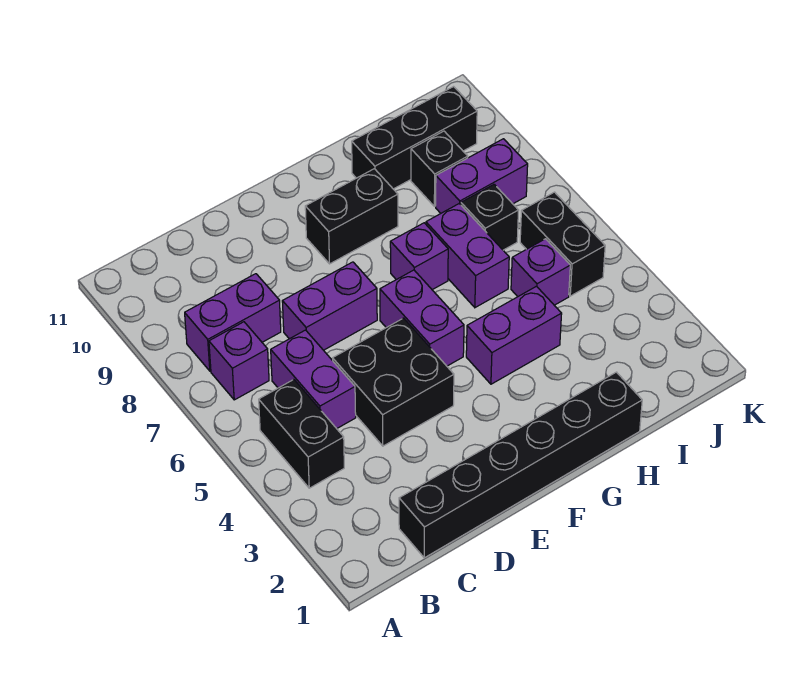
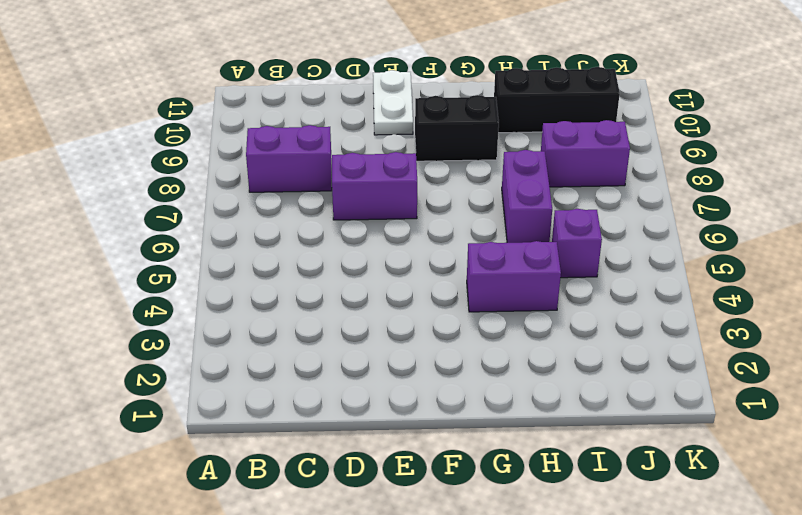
white 1x2 plate [373,70,413,135] -> none
none -> black 1x2 brick [259,380,344,488]
none -> purple 1x1 brick [209,322,269,400]
none -> black 1x6 brick [399,372,642,558]

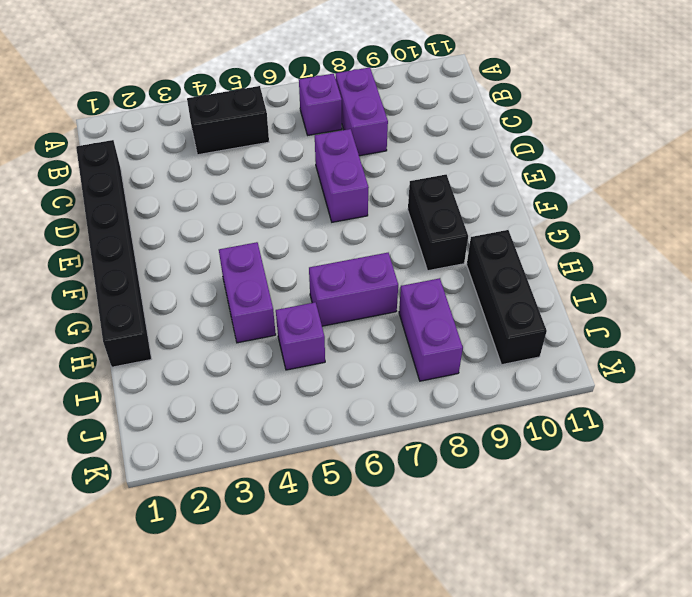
none -> purple 1x2 brick [271,330,356,429]
none -> black 2x2 brick [333,318,454,446]
none -> purple 1x2 brick [380,270,464,366]

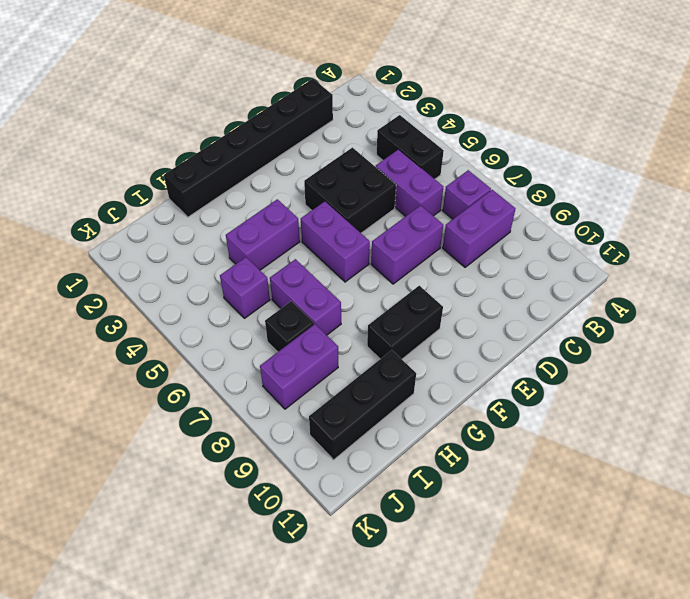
none -> purple 1x1 brick [390,223,448,290]
none -> black 1x1 brick [411,131,468,206]
none -> black 1x2 brick [520,192,605,296]

